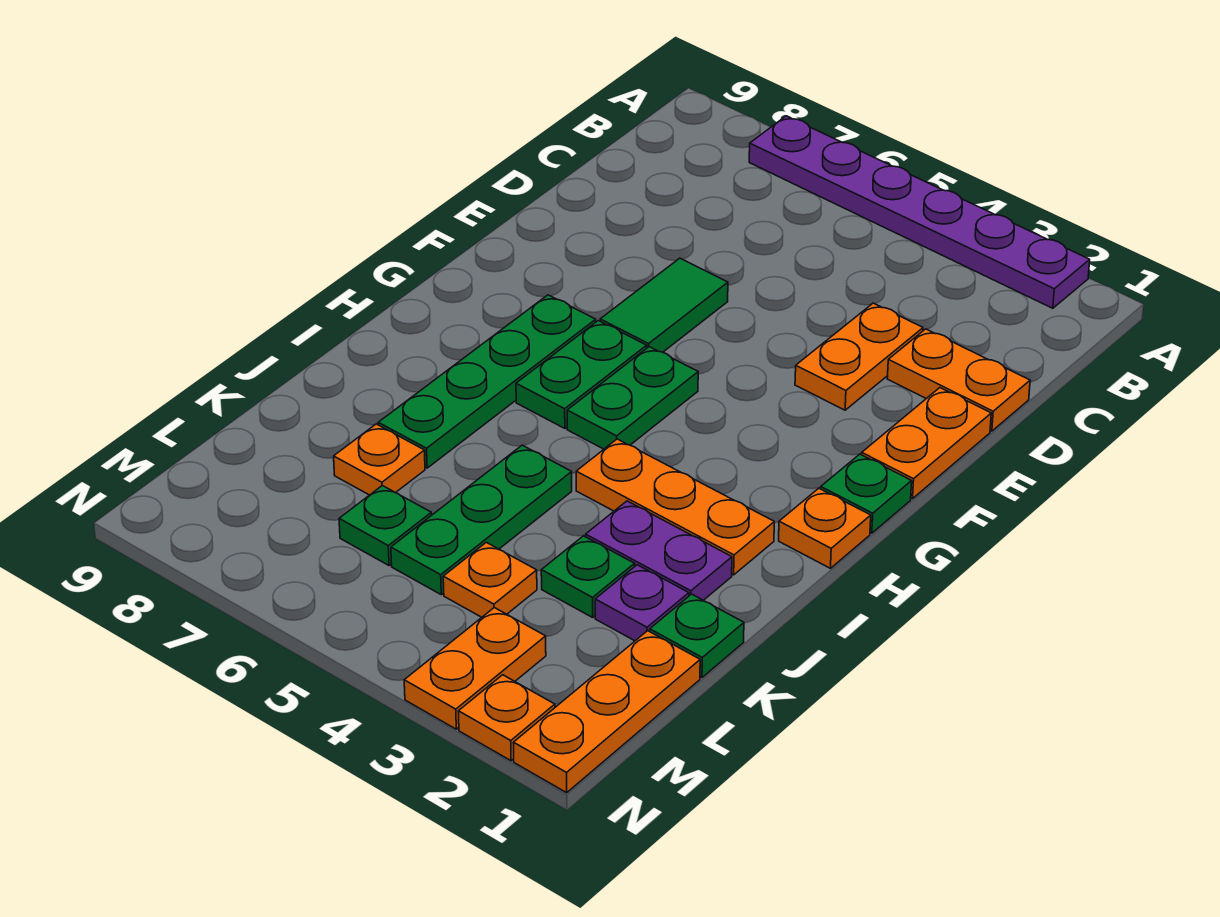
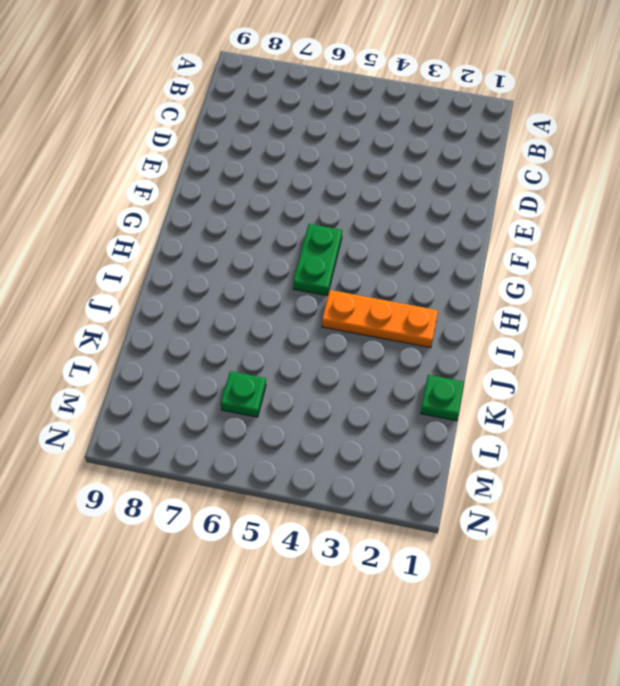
none -> purple 1x6 plate [749,116,1090,308]
none -> orange 1x2 plate [887,329,1030,431]
none -> orange 1x2 plate [795,303,923,410]

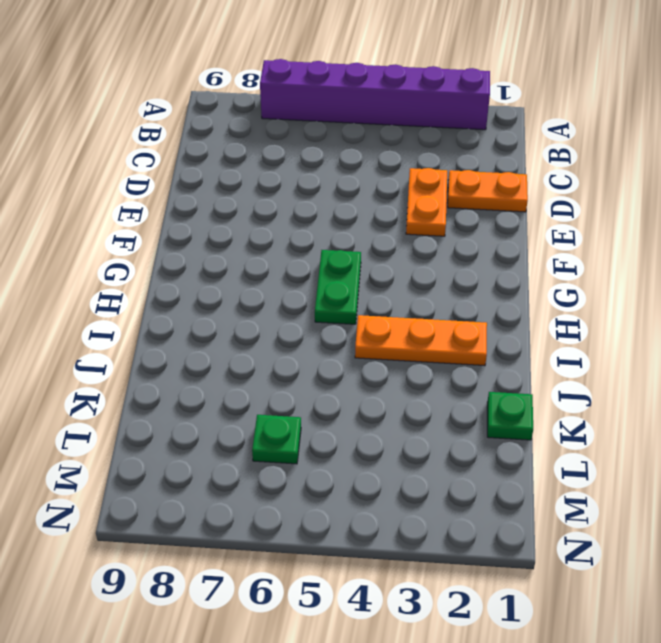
purple 1x6 brick [260,59,490,130] -> purple 1x6 plate [749,116,1090,308]
none -> orange 1x2 plate [862,388,991,499]
none -> green 1x2 tile [600,258,728,352]
none -> green 1x1 plate [821,454,912,533]

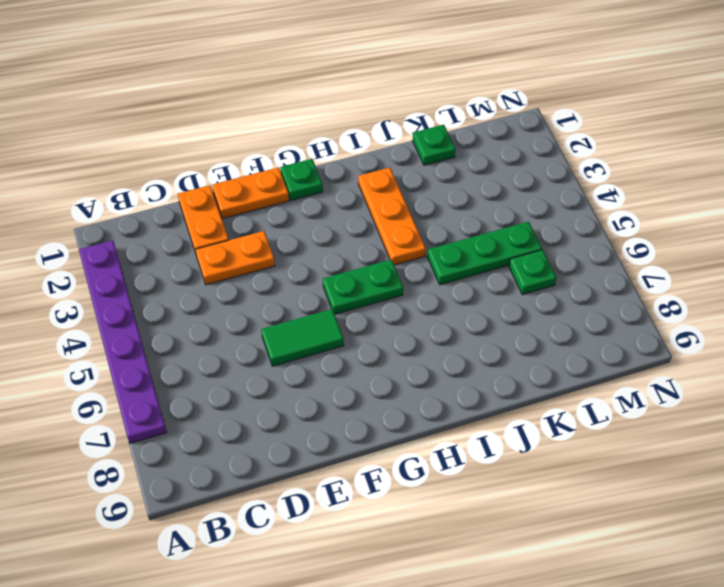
none -> green 1x2 plate [516,321,647,428]
none -> green 1x4 plate [378,295,596,468]
none -> orange 1x1 plate [779,488,871,568]

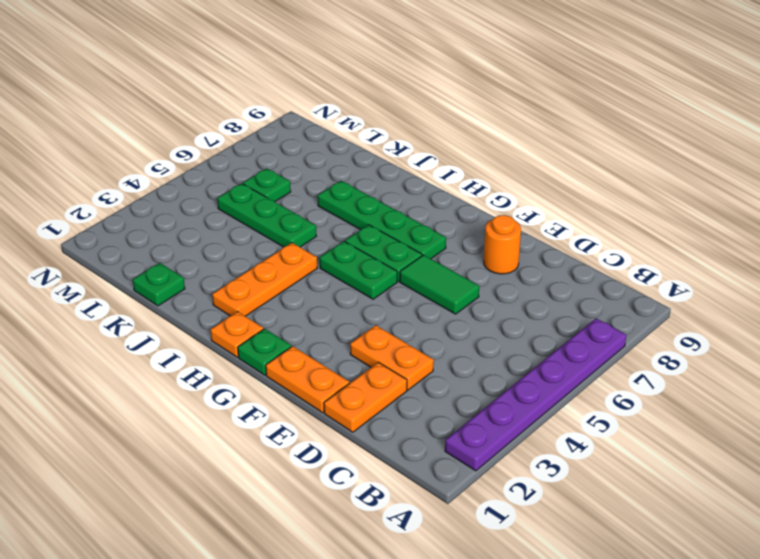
orange 1x1 round brick [484,215,521,274] -> none
none -> purple 1x2 plate [586,501,732,600]
none -> purple 1x1 plate [595,565,689,641]
none -> green 1x1 plate [541,536,635,617]

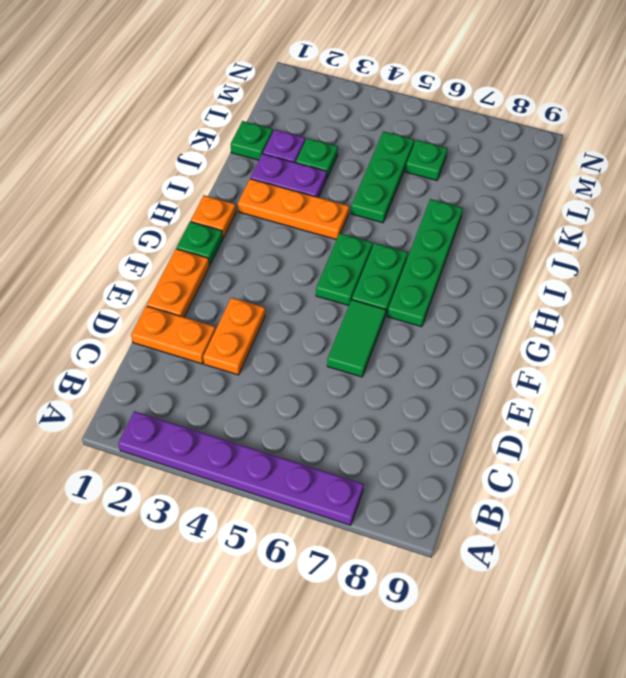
none -> orange 1x1 plate [334,424,425,495]
none -> orange 1x3 plate [513,631,700,793]
none -> orange 1x1 plate [443,542,537,617]

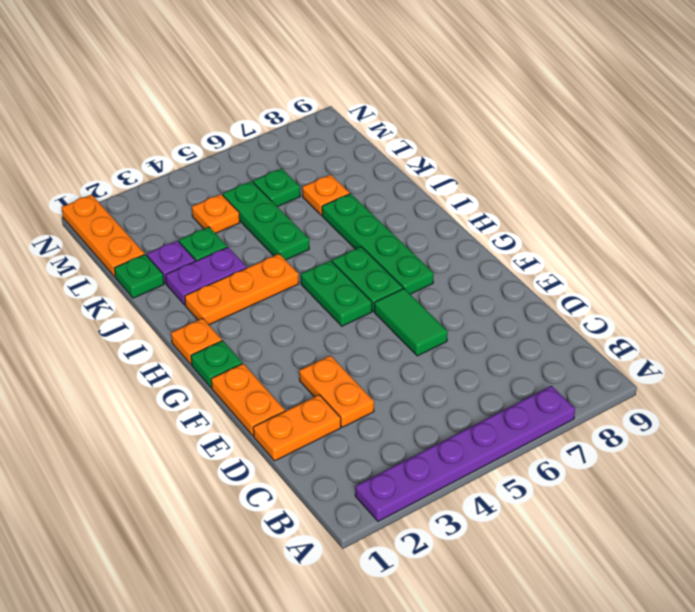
none -> orange 1x2 plate [404,608,546,729]
none -> orange 1x1 plate [458,675,555,761]

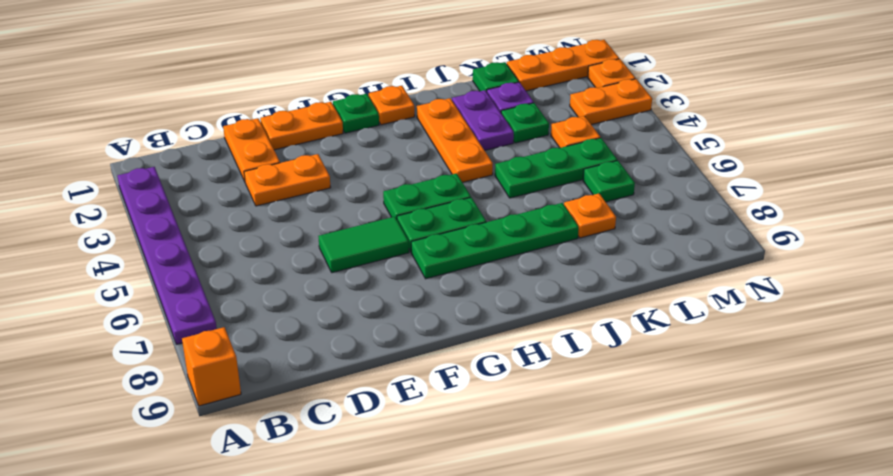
orange 1x1 brick [182,327,241,406] -> none

